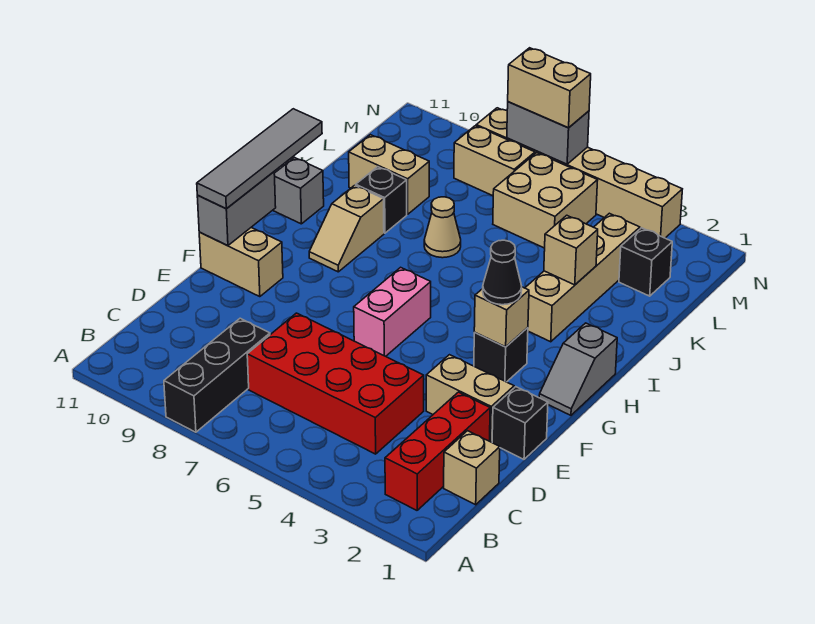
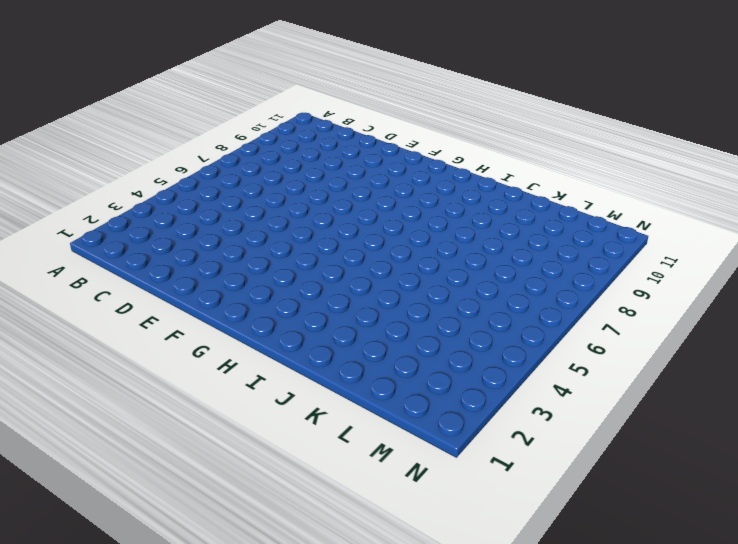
none -> black 1x3 brick [164,318,270,432]
none -> red 1x3 brick [385,392,490,510]
none -> tan 1x1 brick [444,431,500,505]

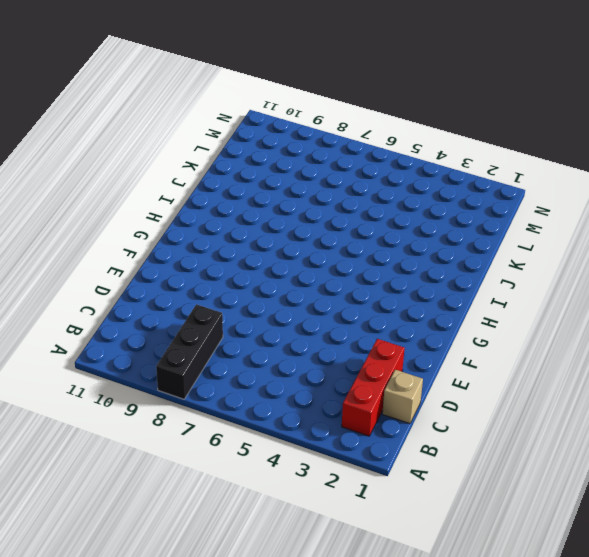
none -> red 2x4 brick [247,313,424,454]
none -> black 1x1 brick [492,387,548,459]
none -> tan 1x2 brick [426,355,514,442]

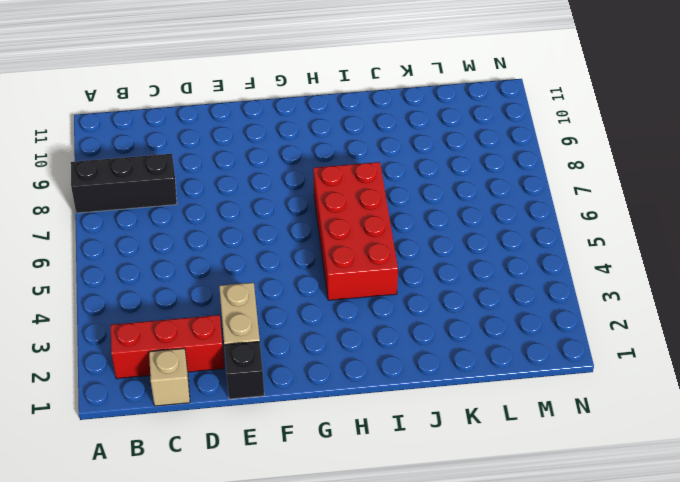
red 2x4 brick [313,162,398,300] -> red 2x4 brick moved to [247,313,424,454]
none -> pink 1x2 brick [354,267,431,356]
none -> tan 1x2 brick [199,228,283,297]
none -> grey 1x2 slope [539,323,617,415]

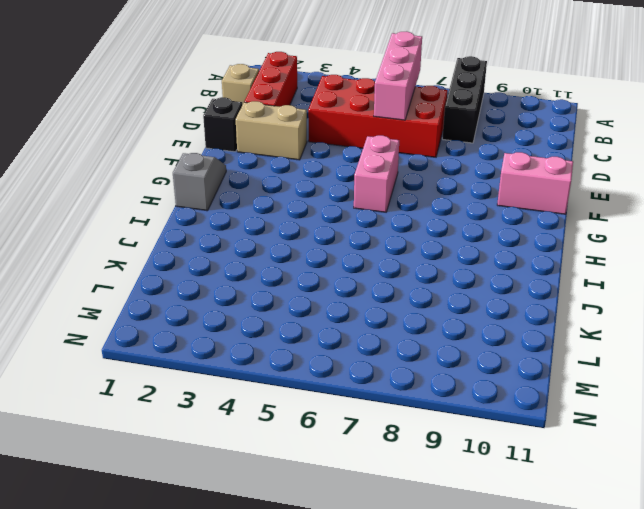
pink 1x3 brick [374,32,422,120] -> none
pink 1x2 brick [497,152,573,214] -> tan 1x2 brick [199,228,283,297]
none -> black 1x1 brick [474,327,528,382]
none -> tan 1x2 slope [309,185,384,272]
none -> tan 1x4 brick [525,213,640,342]

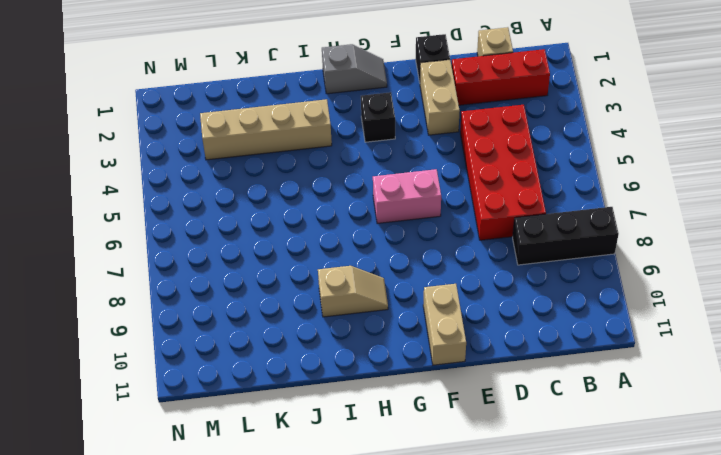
none -> grey 1x1 brick [273,158,324,224]
none -> tan 1x1 cone [424,197,461,258]
none -> black 1x1 brick [356,167,407,233]

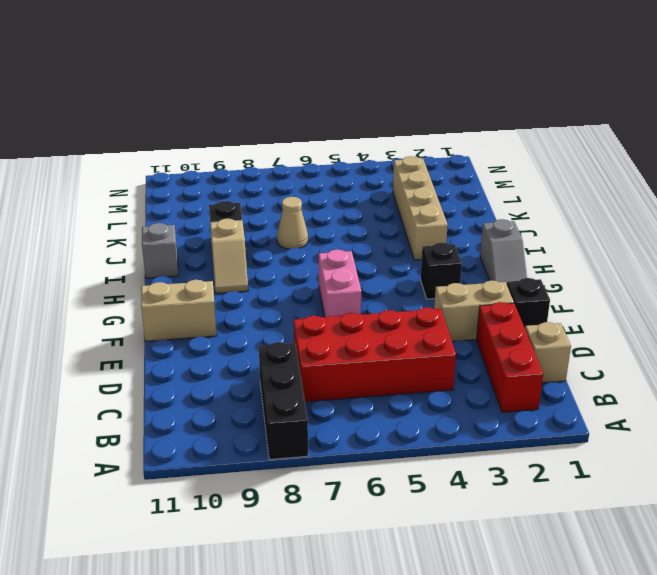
none -> tan 1x2 brick [349,135,429,214]
none -> black 1x1 brick [619,228,672,296]
none -> tan 2x2 brick [493,153,598,248]

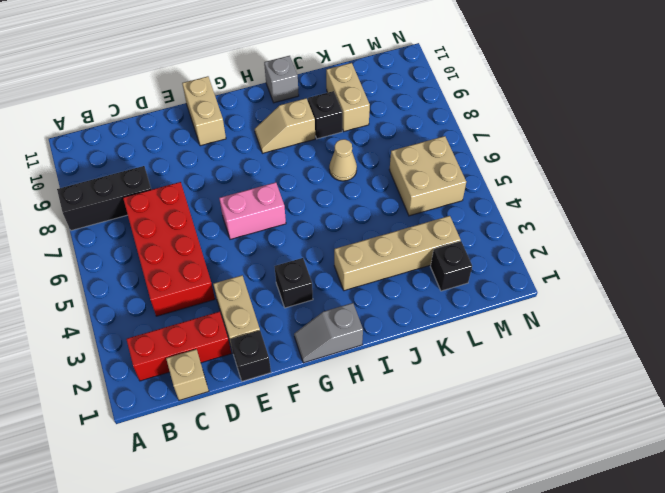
none -> tan 1x2 brick [454,126,535,196]
none -> tan 1x6 brick [476,108,682,238]
none -> grey 1x2 brick [197,172,276,245]

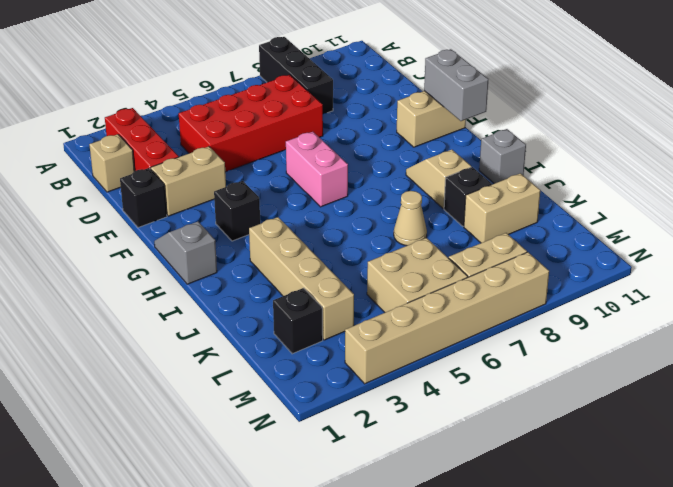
none -> tan 1x1 brick [474,287,529,347]
none -> tan 1x1 brick [544,215,598,285]
none -> grey 1x2 brick [507,102,589,164]

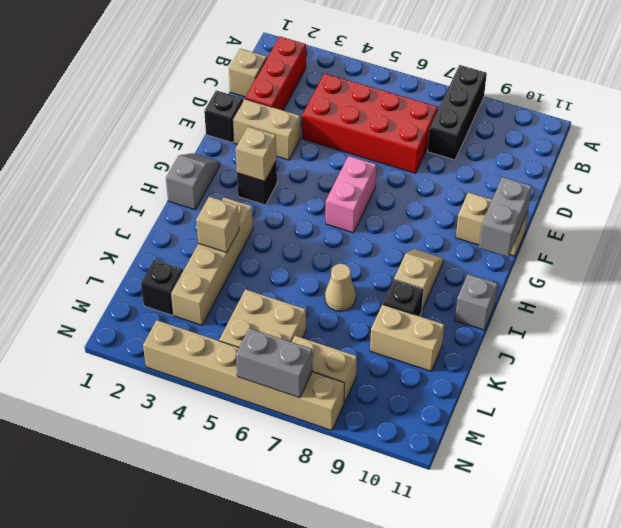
none -> grey 1x4 tile [197,109,322,209]
none -> black 1x1 cone [483,240,522,305]
none -> tan 1x2 brick [508,48,591,128]

